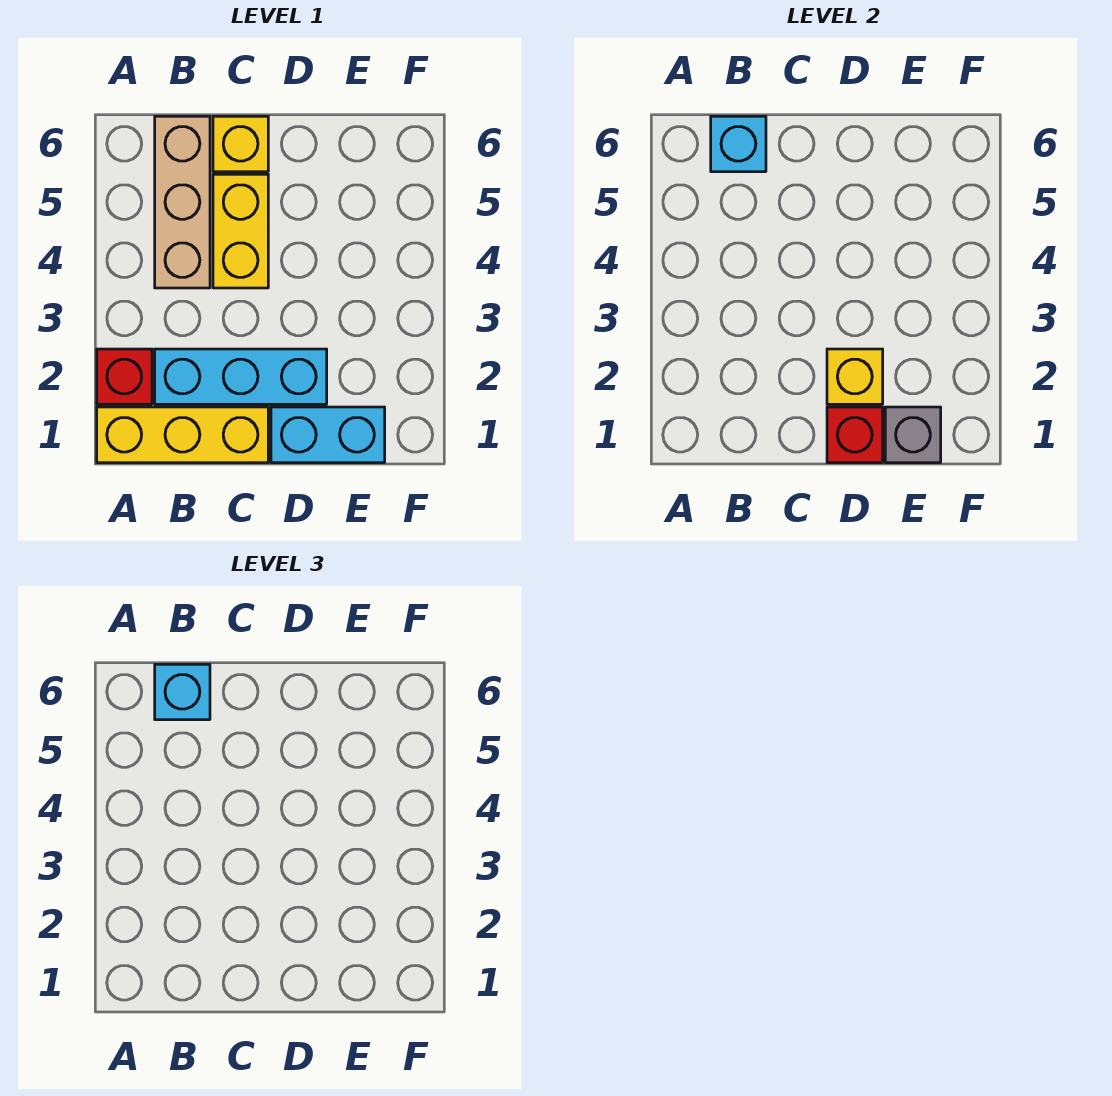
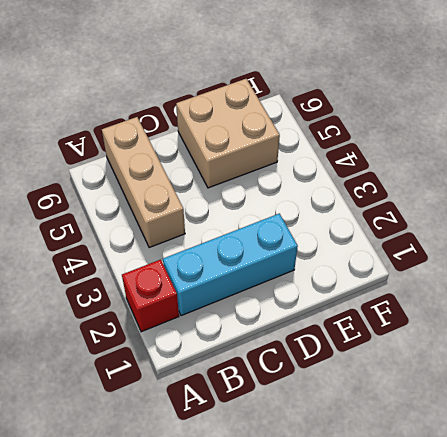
tan 2x2 brick [176,79,280,188] -> none
none -> yellow 1x3 brick [97,407,268,463]
none -> yellow 1x2 brick [213,174,268,288]
none -> yellow 1x1 brick [213,116,268,172]

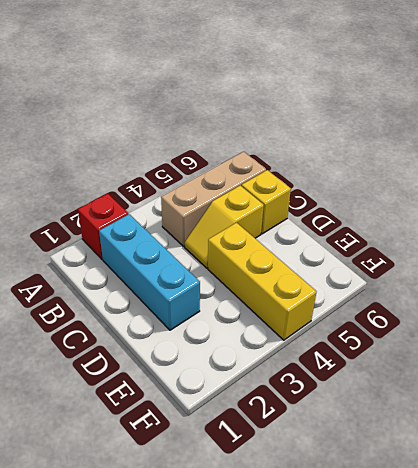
yellow 1x2 slope [185,185,264,268] -> yellow 1x2 brick [213,174,268,288]
yellow 1x3 brick [208,223,316,340] -> yellow 1x3 brick moved to [97,407,268,463]
none -> cyan 1x2 brick [271,407,385,463]
none -> cyan 1x1 brick [711,116,766,172]
none -> red 1x1 brick [827,407,883,463]

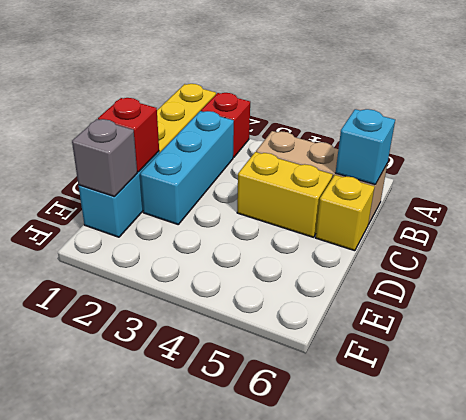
none -> yellow 1x1 brick [827,349,883,404]
none -> cyan 1x1 brick [155,664,210,720]

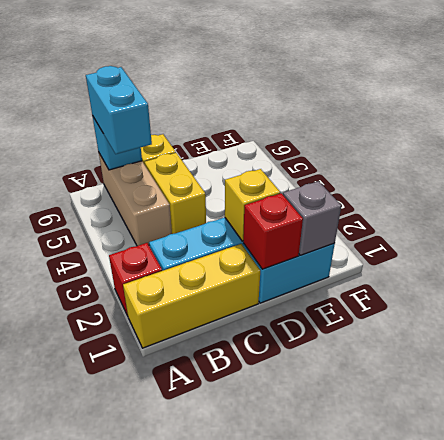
cyan 1x2 brick [86,66,152,154] -> cyan 1x1 brick [155,664,210,720]

